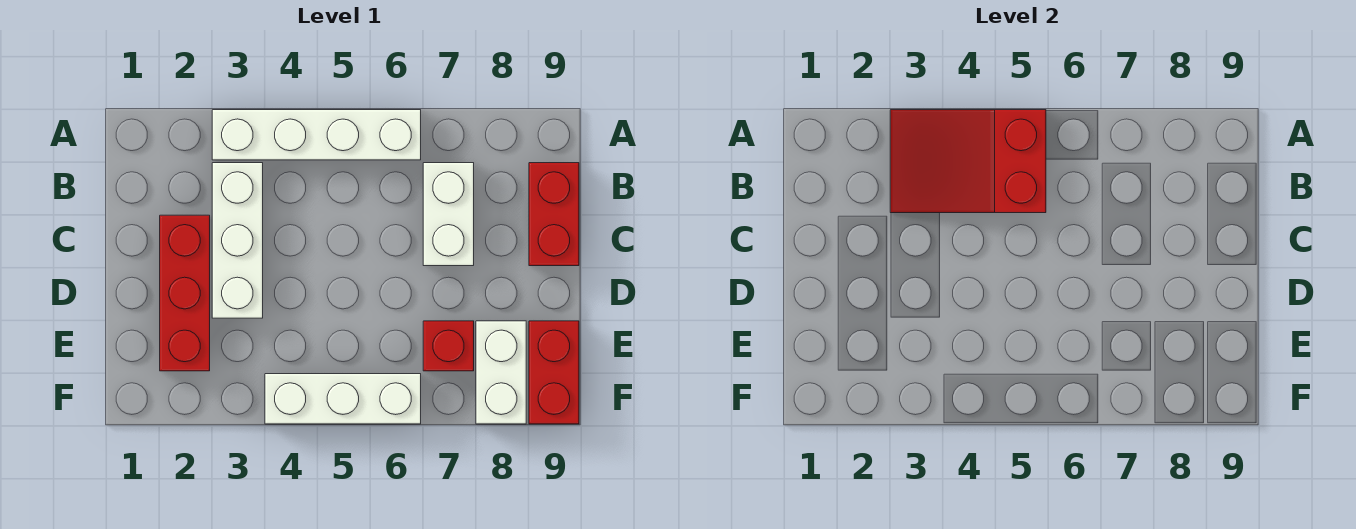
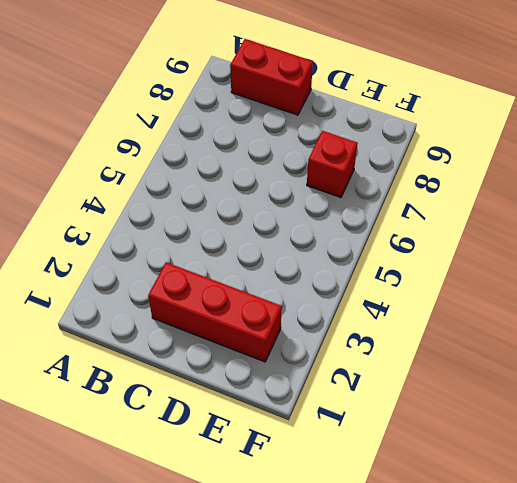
none -> white 1x4 brick [212,110,421,160]
none -> white 1x3 brick [212,163,263,318]

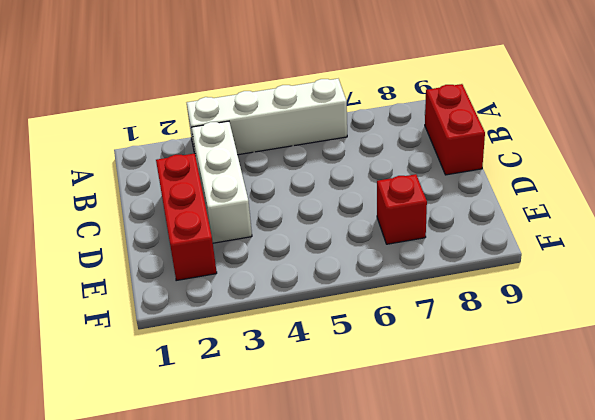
none -> white 1x2 brick [423,163,474,266]
none -> white 1x2 brick [476,321,526,424]

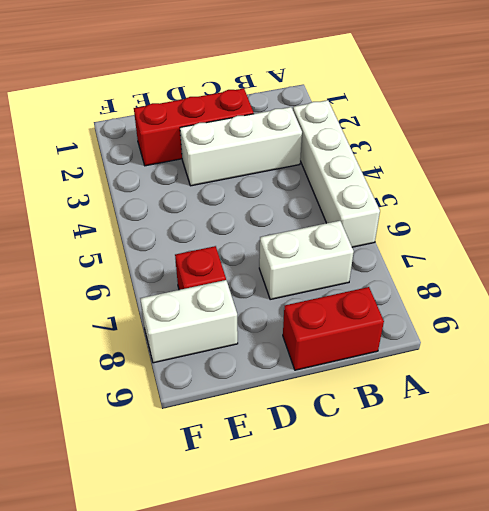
none -> red 1x2 brick [529,321,579,424]
none -> white 1x3 brick [265,374,421,424]

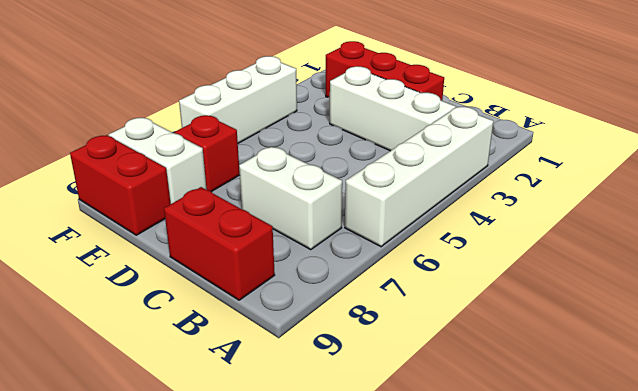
none -> red 2x3 slope [890,110,1046,213]

